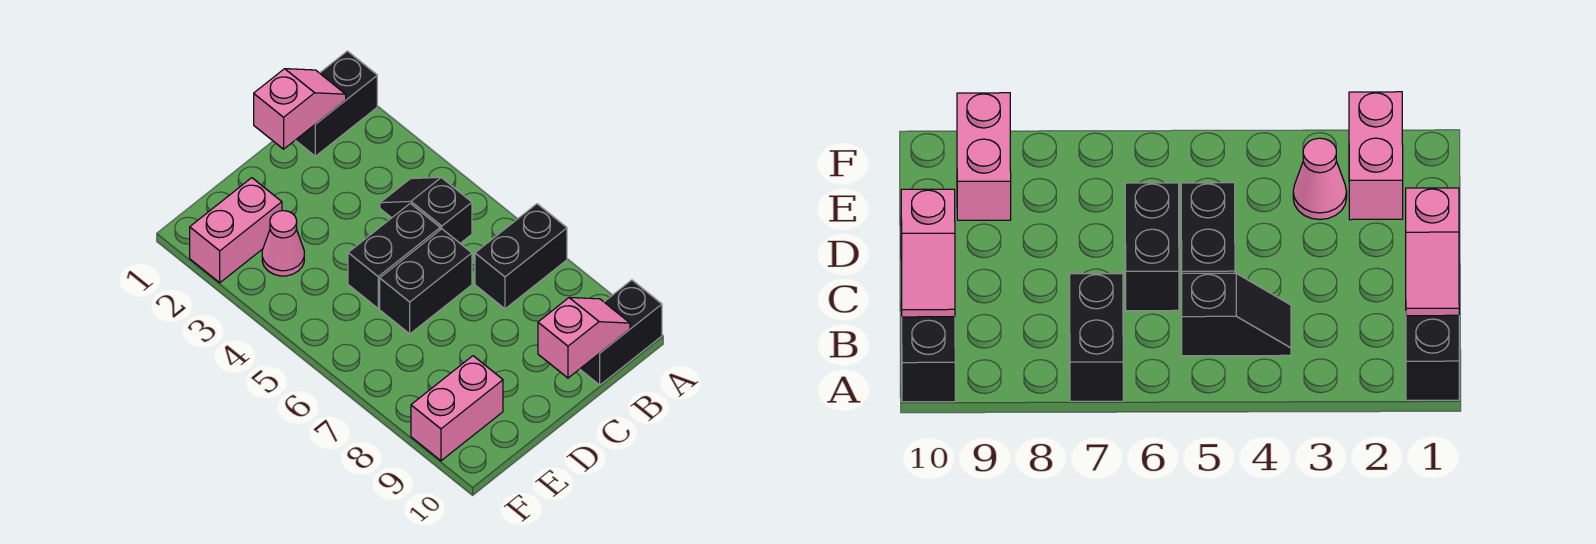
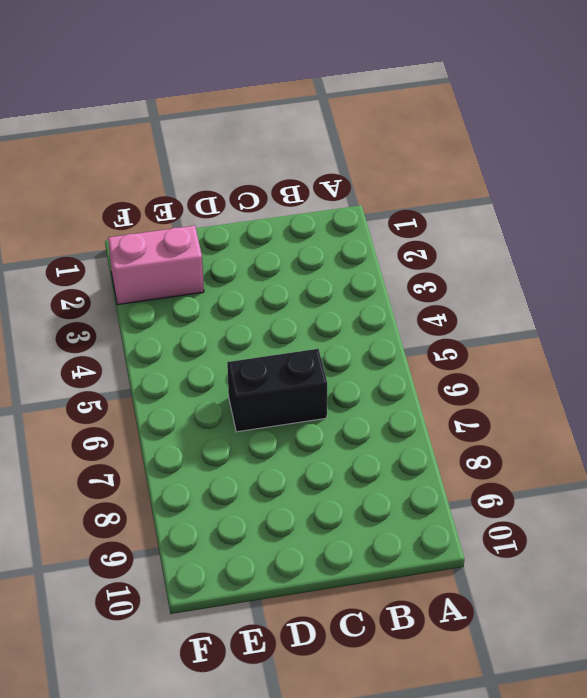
none -> black 1x2 brick [295,51,377,156]
none -> black 1x2 brick [475,204,567,309]

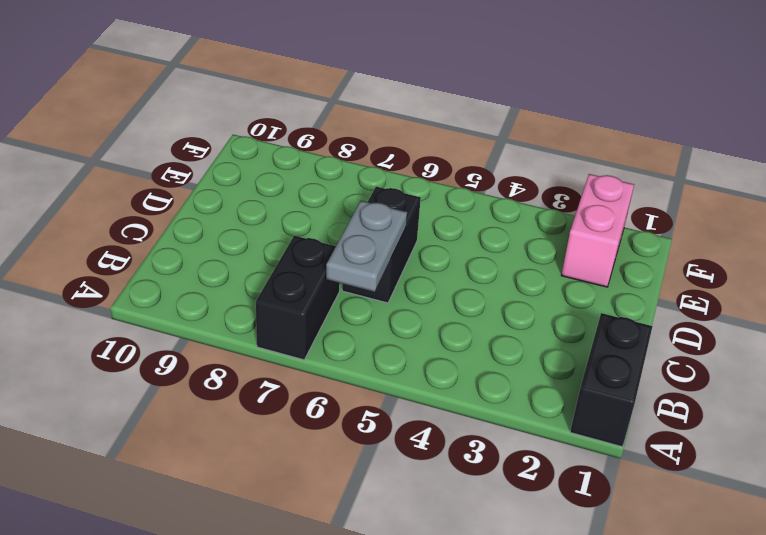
grey 1x2 plate [326,201,407,292] -> none
none -> black 1x2 brick [580,280,662,385]
none -> black 1x2 slope [380,177,472,243]

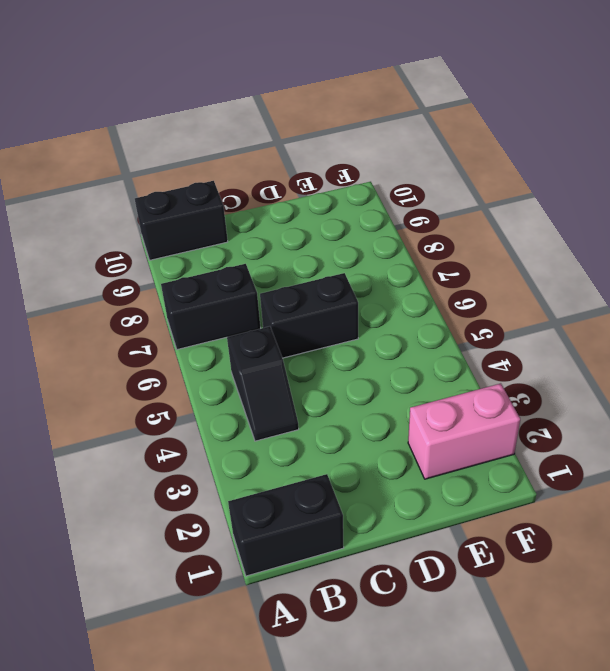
none -> black 1x2 brick [348,203,440,308]
none -> pink 1x1 cone [262,211,304,276]

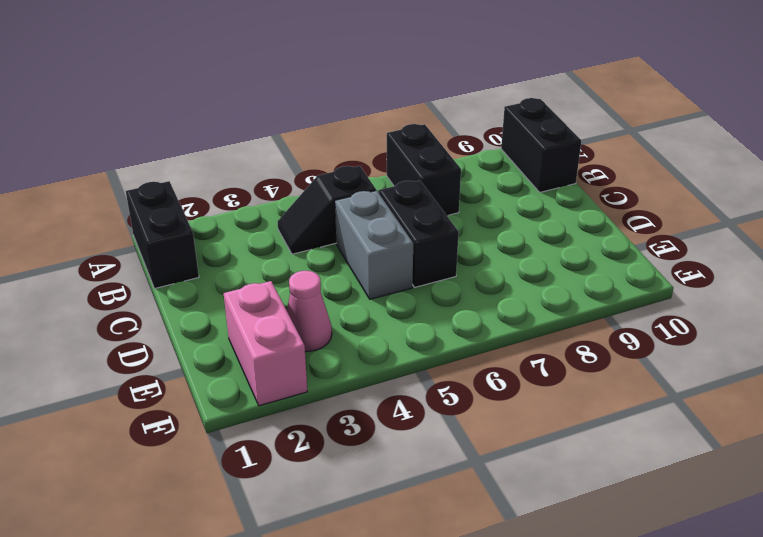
grey 1x2 brick [335,190,413,299] -> black 1x2 brick [348,203,440,308]
none -> pink 1x2 brick [411,356,503,461]
none -> pink 1x2 slope [254,69,346,149]

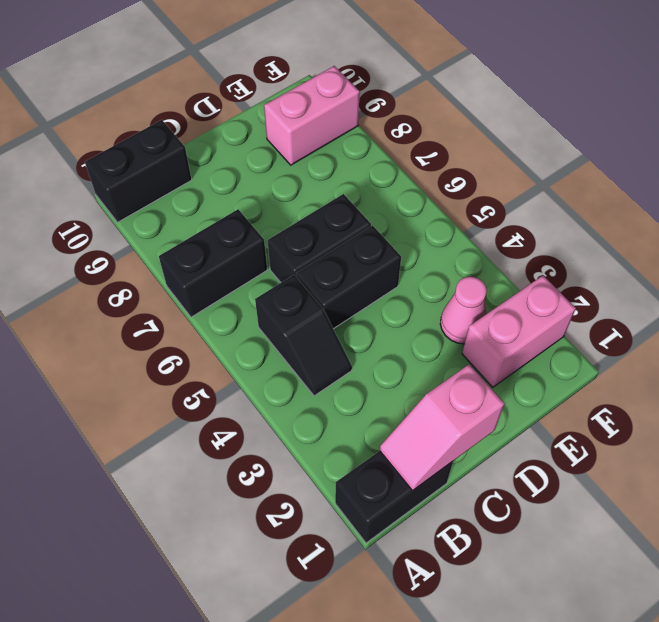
none -> pink 1x2 slope [538,297,630,378]

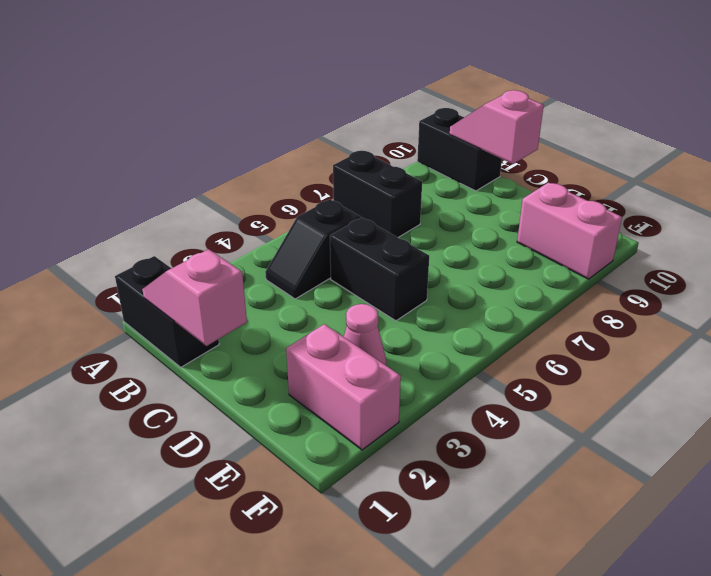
none -> black 1x2 brick [380,229,472,334]

